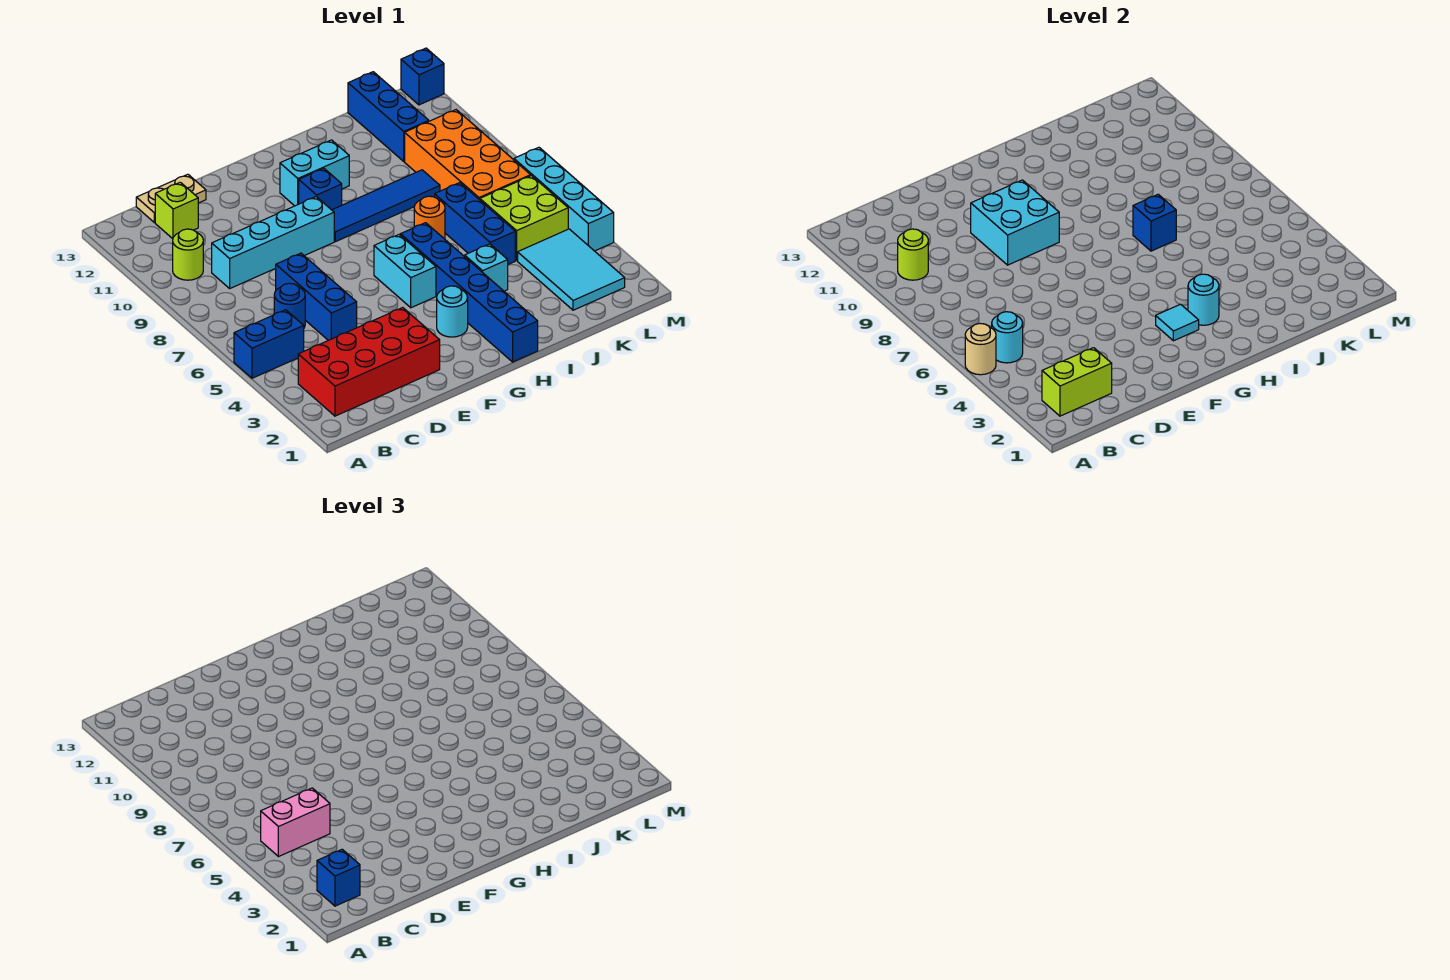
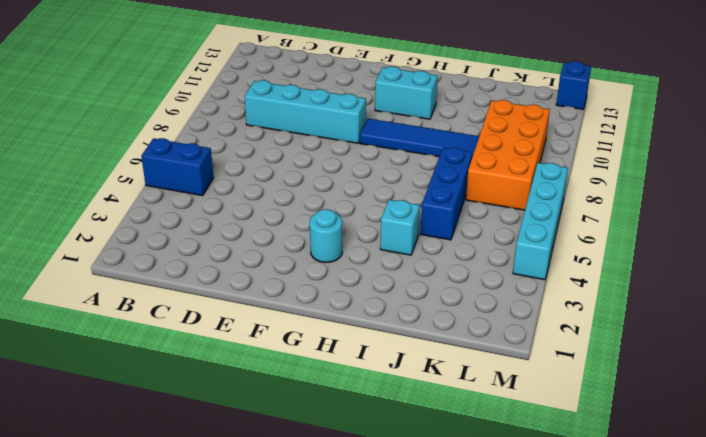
none -> red 2x4 brick [298,308,440,416]
none -> lime 1x1 round brick [173,229,203,280]
none -> blue 1x1 round brick [274,283,305,328]
none -> lime 1x1 brick [155,182,198,239]

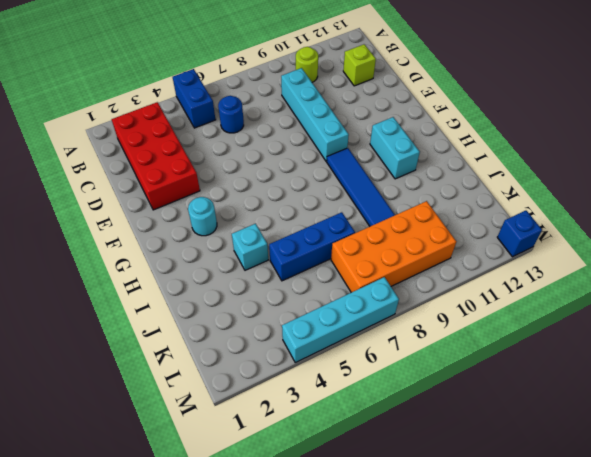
none -> tan 1x2 plate [136,174,206,222]
none -> blue 1x3 brick [276,253,357,340]
none -> cyan 1x2 brick [374,235,436,308]
none -> blue 1x1 brick [299,168,342,210]

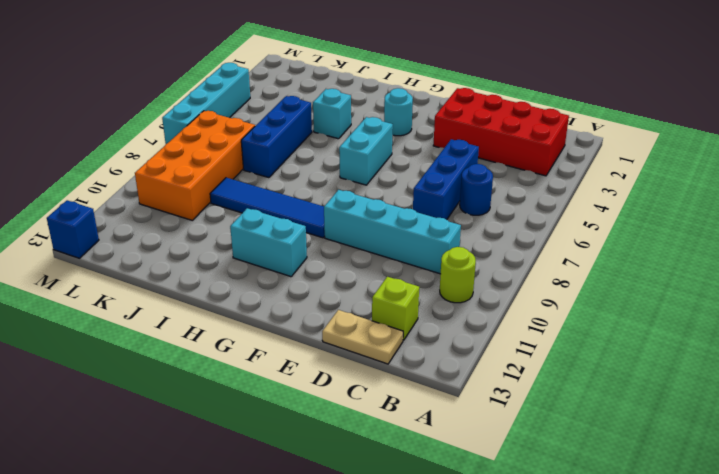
none -> blue 1x2 brick [234,310,304,378]
none -> blue 1x1 brick [299,168,342,210]
none -> blue 1x6 brick [400,223,538,362]
none -> orange 1x1 round brick [414,196,445,239]

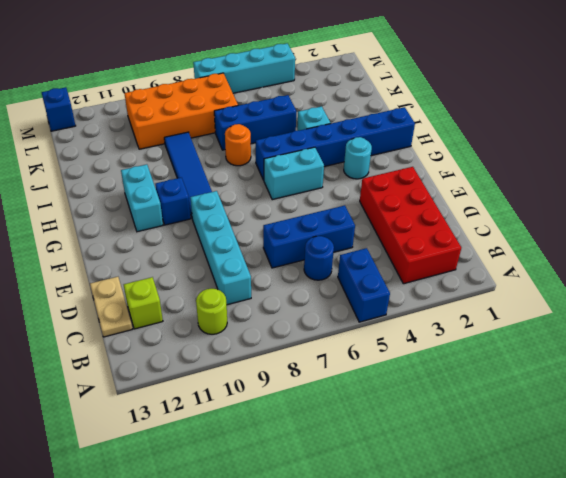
none -> cyan 2x3 tile [518,229,625,310]
none -> lime 2x2 brick [480,176,568,260]
none -> blue 1x3 brick [348,72,429,161]
none -> tan 1x1 round brick [965,324,996,375]

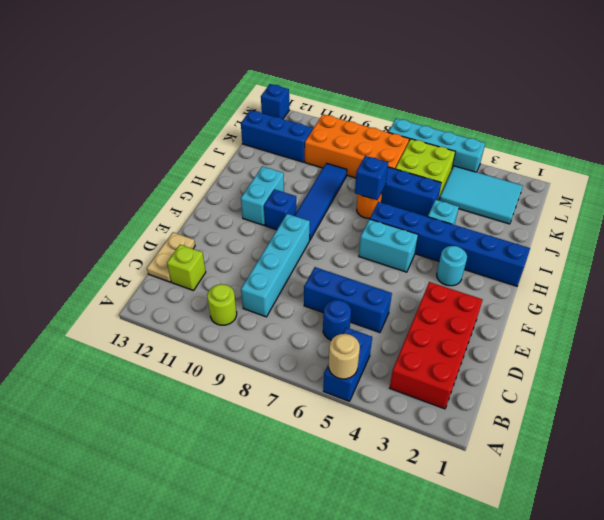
none -> lime 1x2 brick [1042,348,1112,416]
none -> cyan 1x1 round brick [992,312,1023,363]
none -> lime 1x1 round brick [898,229,928,280]
none -> cyan 2x2 brick [971,180,1059,265]

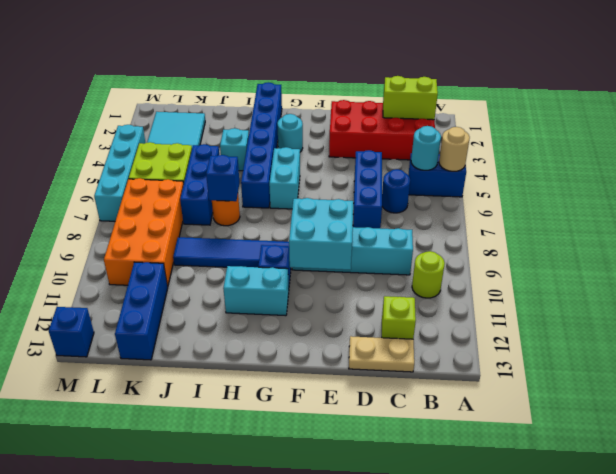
none -> lime 1x1 round brick [898,229,928,280]
none -> cyan 1x1 tile [1156,304,1199,341]
none -> cyan 1x1 round brick [1188,274,1219,325]
none -> blue 1x1 brick [317,849,360,906]

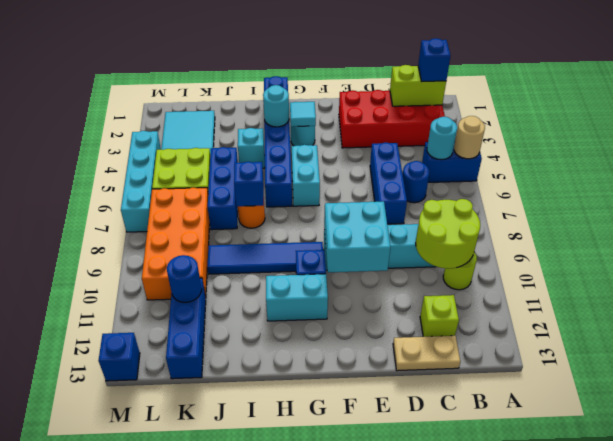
lime 2x2 round brick [416,199,480,269] -> lime 1x1 round brick [898,229,928,280]
blue 1x1 round brick [167,255,202,303] -> none
none -> pink 1x2 brick [261,788,330,857]

